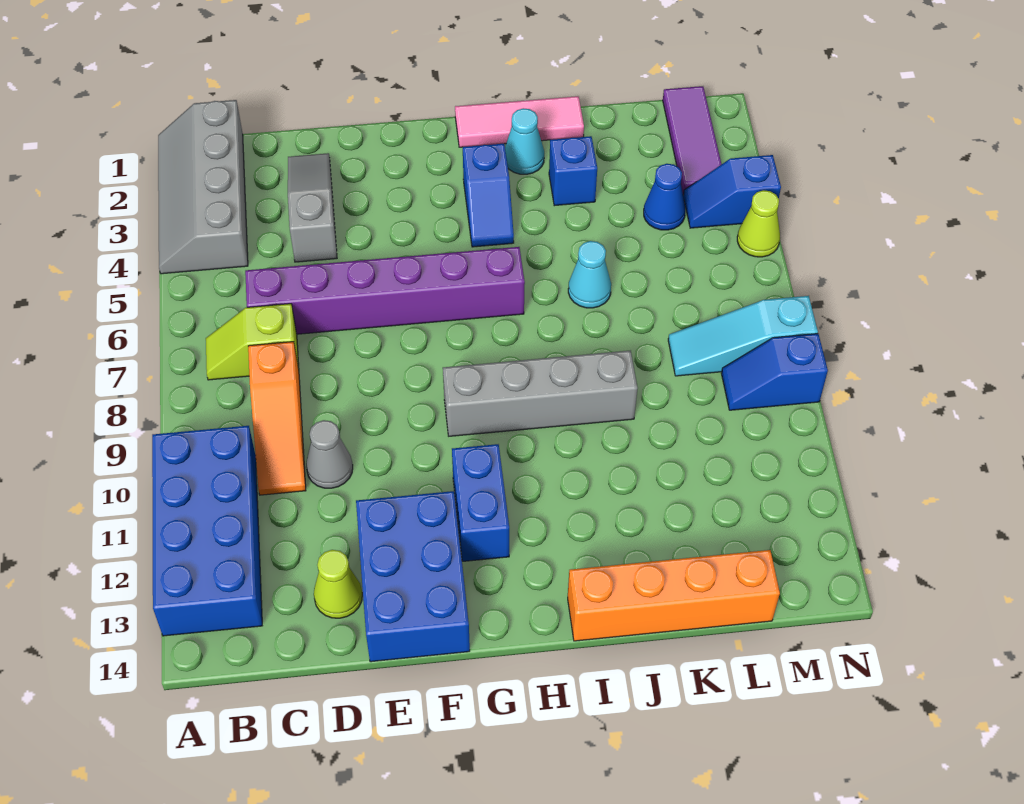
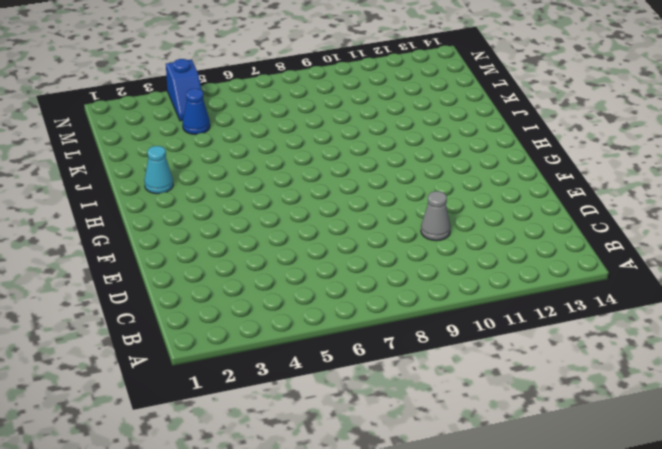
none -> grey 2x4 slope [158,100,248,274]
none -> blue 2x4 brick [152,426,262,636]
none -> lime 1x2 slope [206,304,299,380]

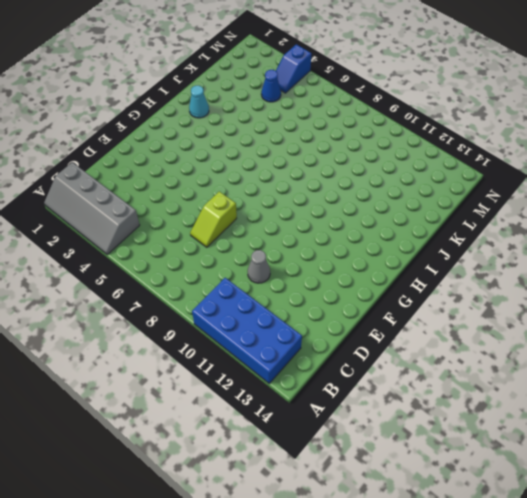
lime 1x2 slope [190,191,237,247] -> lime 1x2 slope moved to [206,304,299,380]
none -> purple 1x6 brick [245,247,525,334]
none -> orange 1x3 slope [248,342,306,495]
none -> grey 1x3 slope [288,153,337,262]

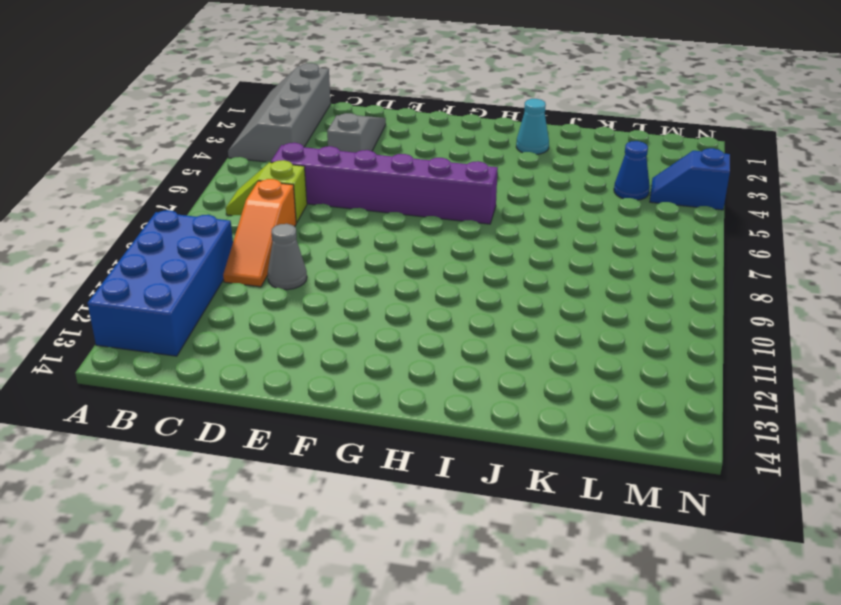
none -> lime 1x1 cone [314,550,362,618]
none -> blue 2x3 brick [356,491,470,662]
none -> grey 1x4 brick [443,351,638,436]

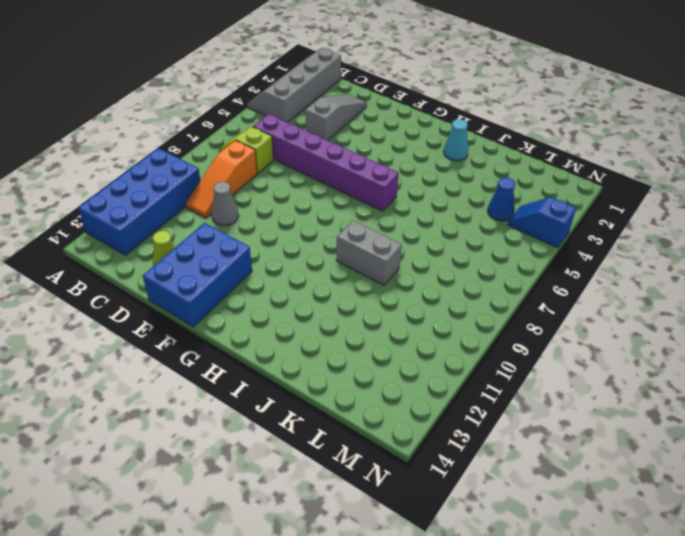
grey 1x2 brick [336,221,402,285] -> grey 1x4 brick [443,351,638,436]
none -> blue 1x2 brick [452,444,509,561]
none -> pink 1x3 tile [455,96,584,147]
none -> blue 1x2 slope [463,144,514,247]

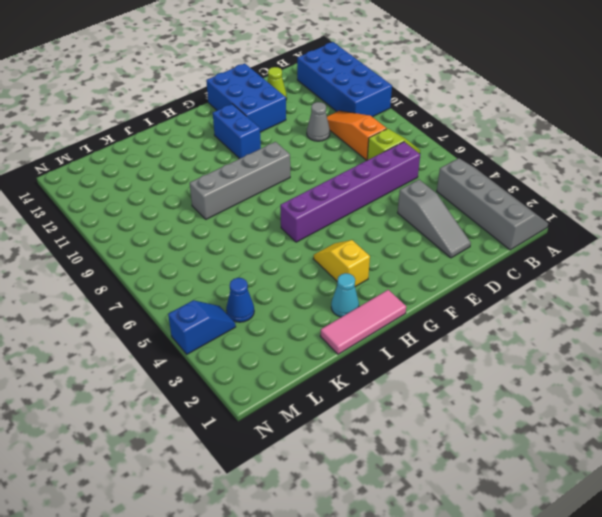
yellow 1x2 slope [313,240,370,287] -> blue 1x2 slope [463,144,514,247]
none -> orange 1x4 brick [568,550,780,641]
none -> blue 1x1 brick [549,136,597,206]
none -> cyan 1x1 cone [568,241,611,308]

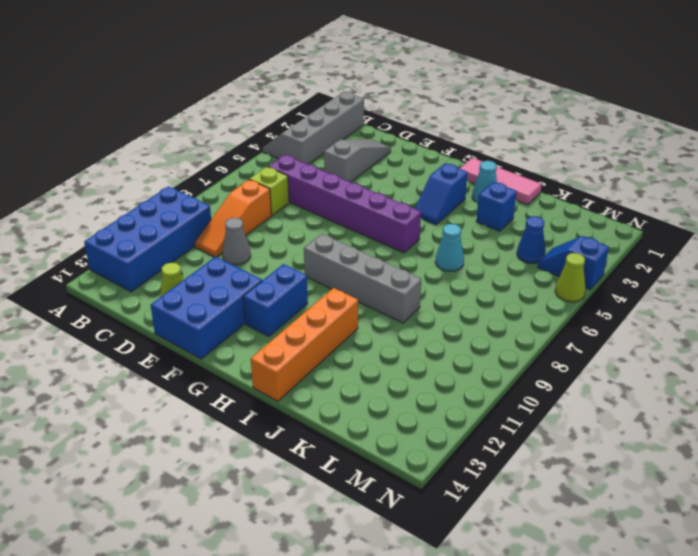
orange 1x4 brick [251,288,358,401] -> orange 1x4 brick turned to [568,550,780,641]
none -> cyan 1x3 slope [668,296,818,376]
none -> purple 1x3 tile [663,86,722,194]
none -> blue 1x2 slope [721,334,828,410]

